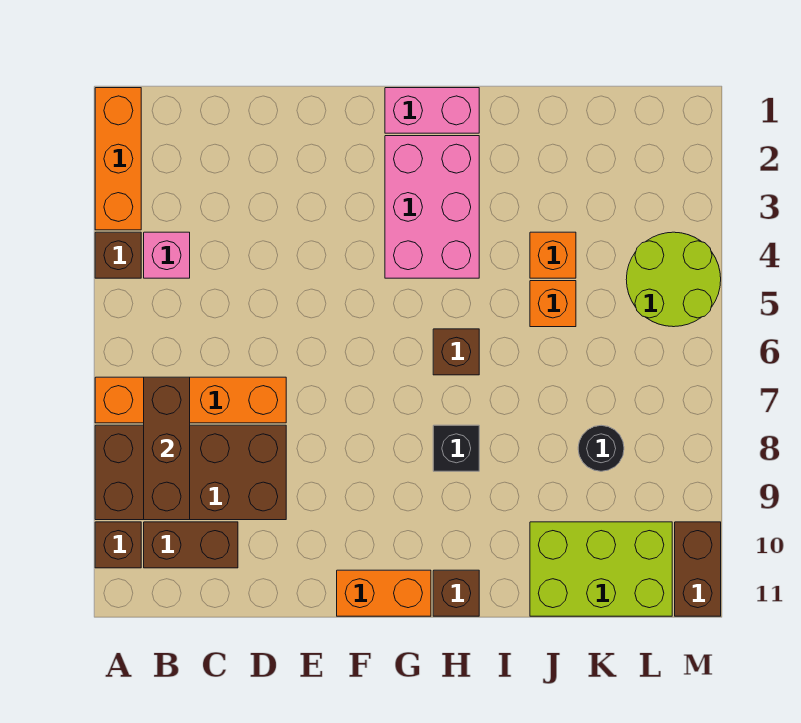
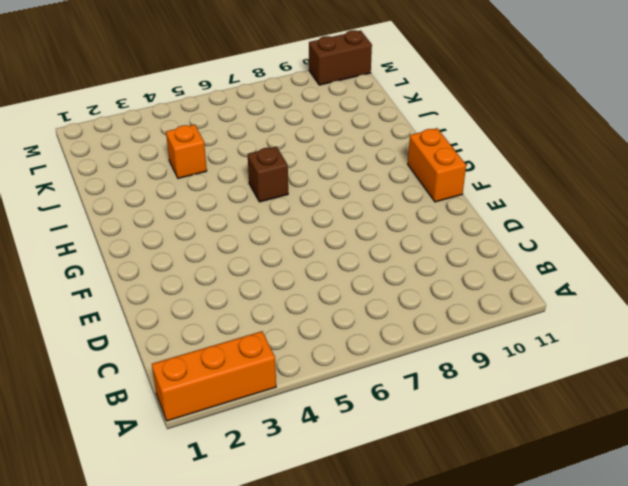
none -> brown 1x1 brick [95,232,141,278]
none -> orange 1x4 brick [95,377,286,423]
none -> brown 2x4 brick [95,425,286,520]

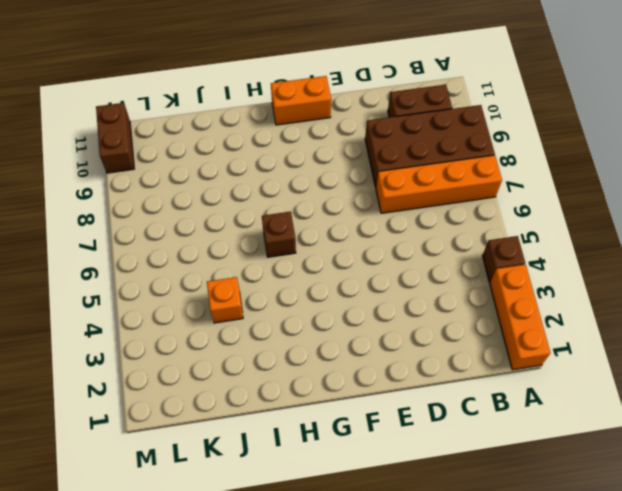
none -> brown 1x1 brick [95,522,141,568]
none -> pink 1x1 brick [144,232,190,278]
none -> pink 1x2 brick [385,88,479,133]

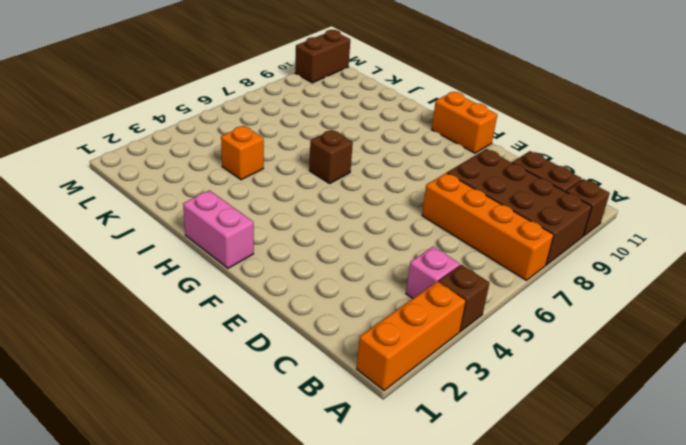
none -> pink 2x3 brick [385,136,479,278]
none -> black 1x1 brick [433,425,479,471]
none -> brown 1x1 brick [433,570,479,616]

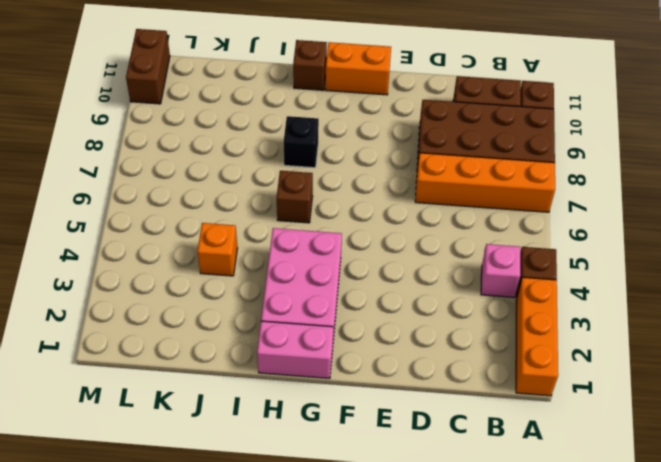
none -> orange 1x1 brick [530,281,576,327]
none -> lime 2x3 brick [530,522,672,616]
none -> black 1x1 round brick [578,425,624,471]

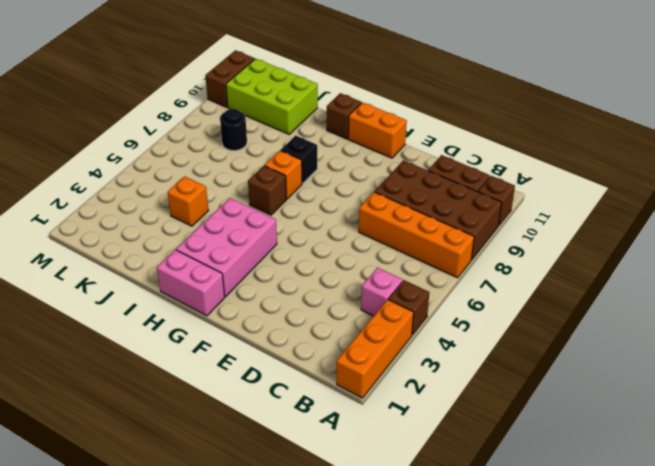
orange 1x1 brick [265,150,302,199] -> orange 1x1 brick moved to [530,281,576,327]
none -> lime 2x2 round brick [626,232,721,327]
none -> brown 1x3 brick [144,377,190,520]

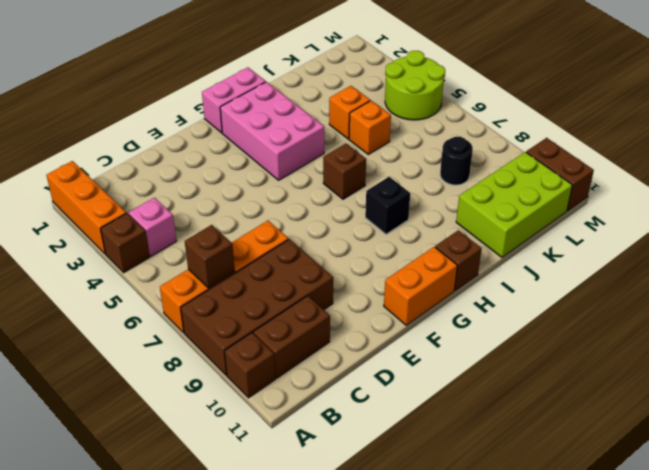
brown 1x1 brick [185,225,235,288] -> brown 1x3 brick [144,377,190,520]

